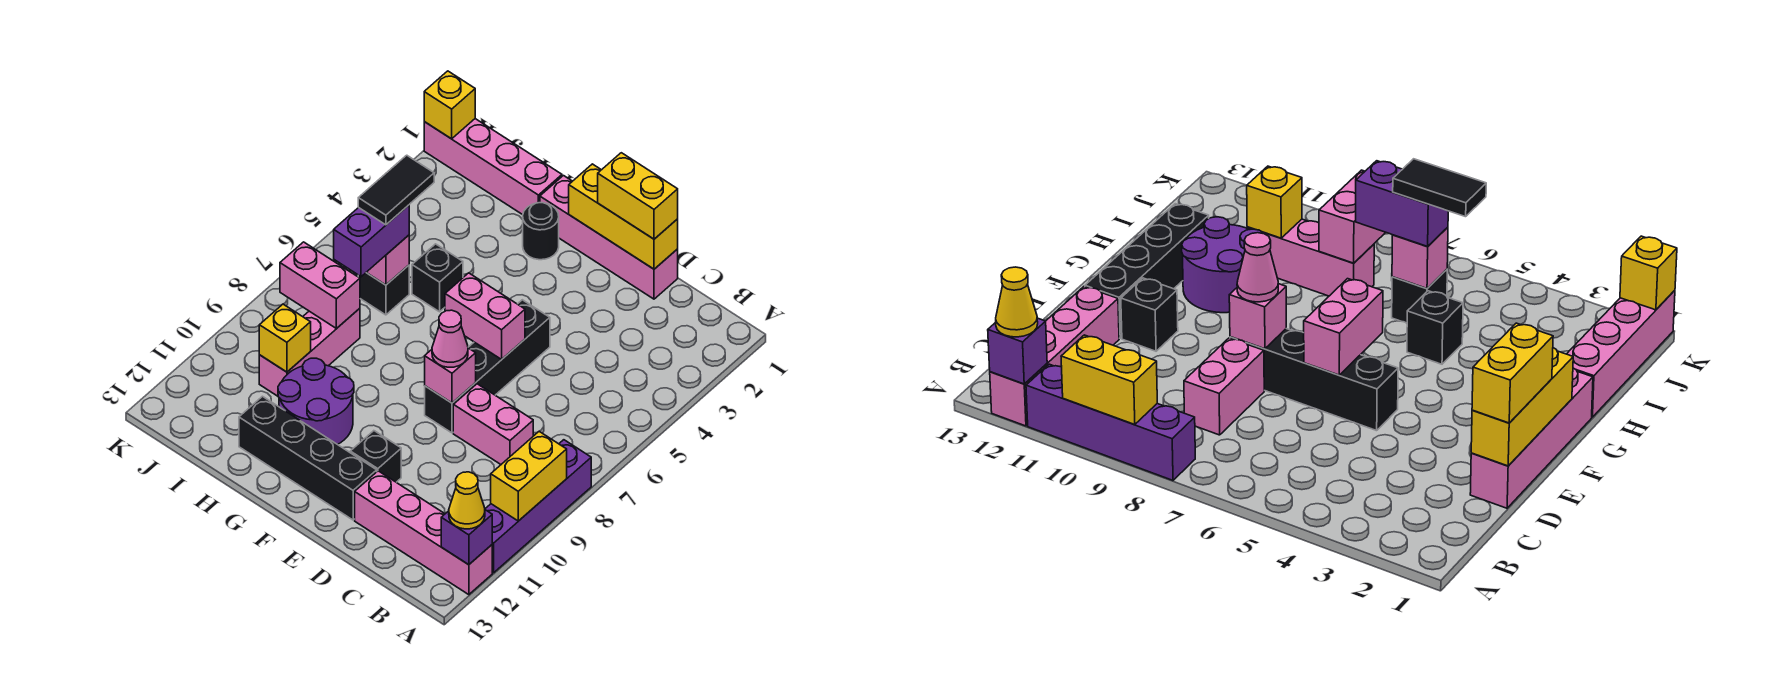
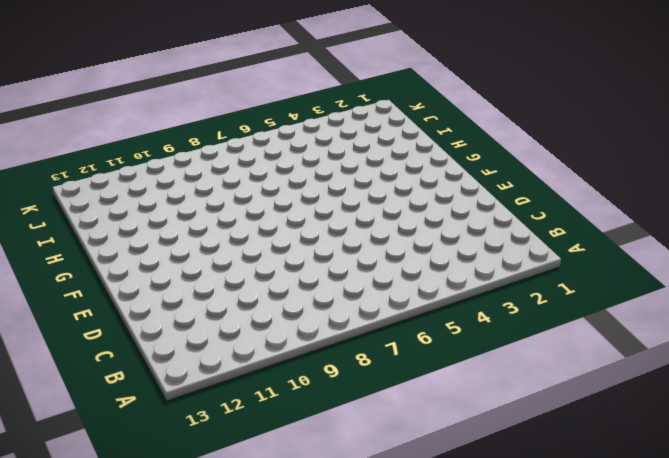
none -> purple 1x4 brick [485,440,591,573]
none -> pink 1x4 brick [355,471,492,595]
none -> pink 1x2 brick [453,384,533,464]

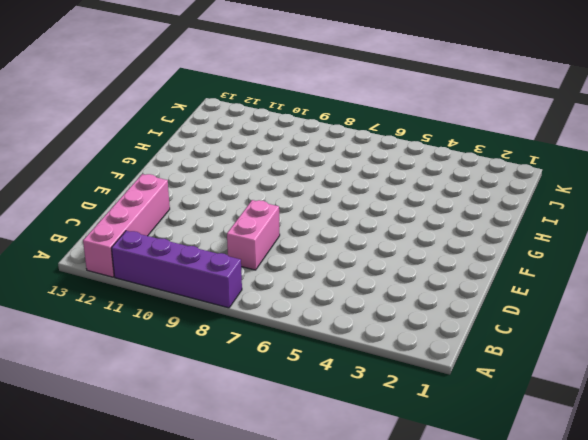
none -> pink 1x4 brick [540,176,678,299]
none -> black 1x4 brick [425,300,550,433]
none -> black 1x1 brick [350,431,401,482]

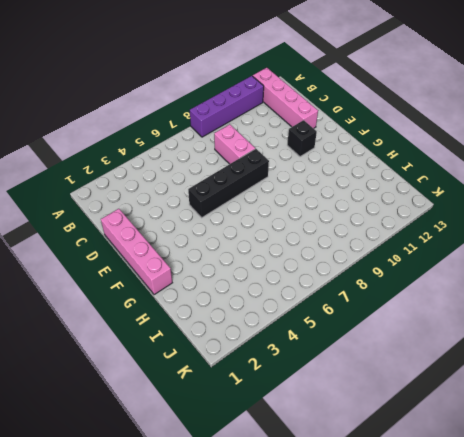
none -> black 1x4 brick [239,396,377,520]
none -> black 1x1 round brick [523,203,559,260]
none -> purple 2x2 round brick [278,358,354,445]

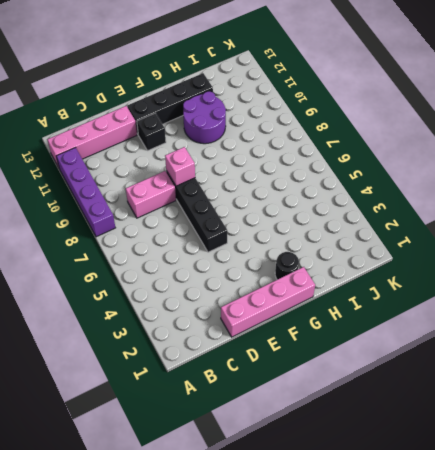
none -> pink 1x4 brick [424,119,562,215]
none -> black 1x1 brick [412,244,463,312]
none -> black 1x1 brick [358,265,409,315]

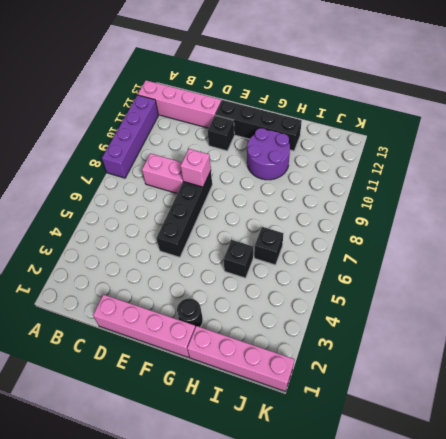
none -> pink 1x3 brick [259,308,360,396]
none -> yellow 1x2 brick [491,432,567,521]
none -> purple 1x1 brick [441,510,492,565]

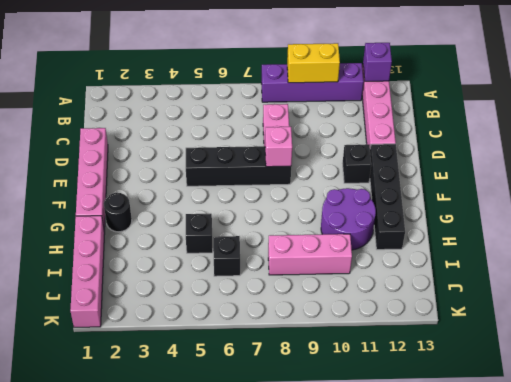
none -> yellow 1x3 brick [569,164,678,269]
none -> pink 1x2 brick [445,273,525,359]
none -> pink 1x1 brick [366,235,409,285]

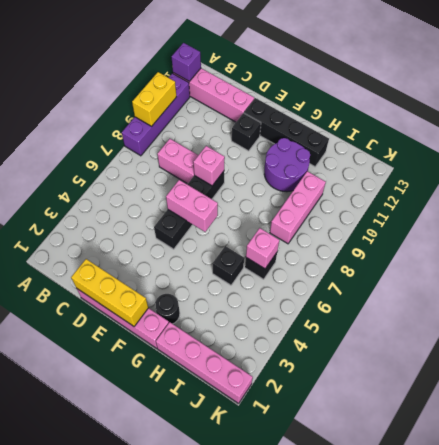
none -> pink 1x2 brick [280,242,360,329]
none -> yellow 1x1 brick [259,304,311,372]
none -> yellow 1x1 brick [424,71,475,139]

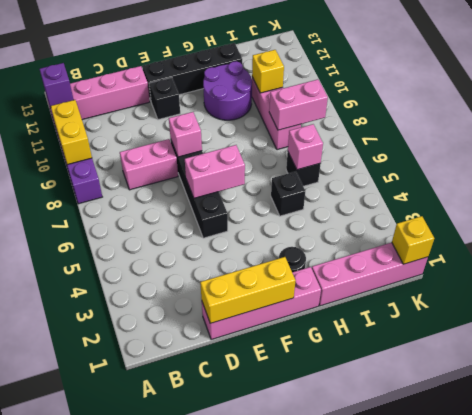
none -> yellow 1x1 cone [449,472,485,529]
none -> yellow 1x2 brick [598,153,678,239]
none -> pink 1x1 cone [432,310,468,367]

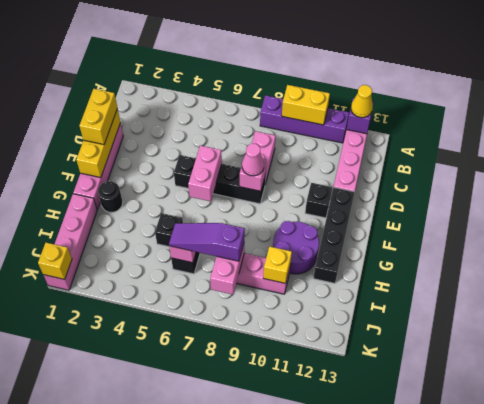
purple 1x3 slope [169,223,245,261] -> purple 1x2 brick [334,205,409,277]
none -> black 1x2 tile [358,155,434,225]

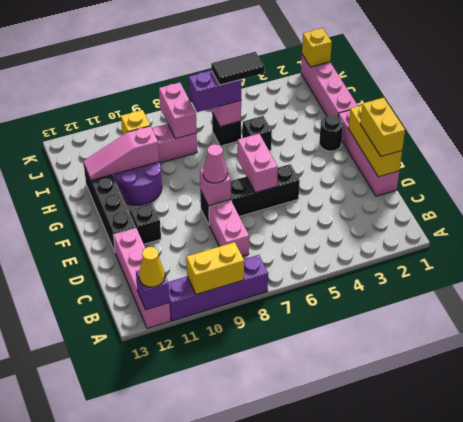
pink 1x3 slope [83,126,159,181] -> none

